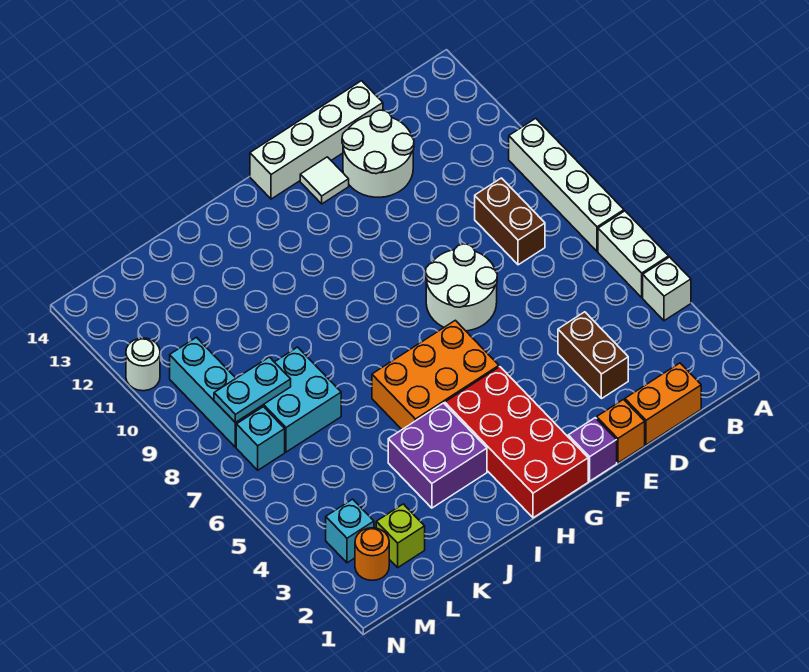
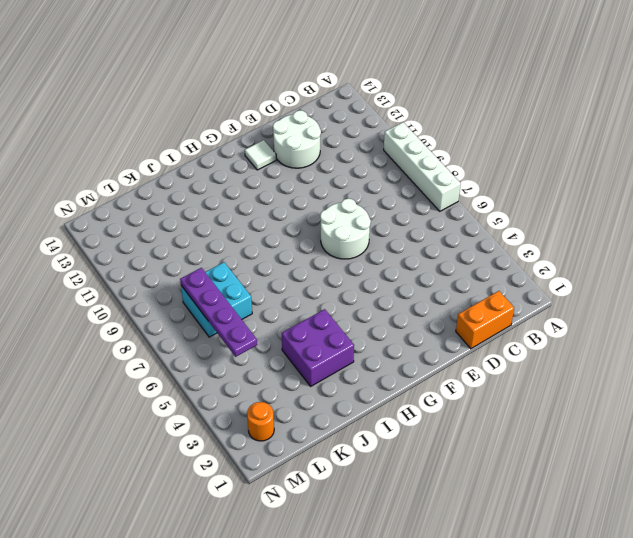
purple 1x4 plate [180,268,257,357] -> cyan 1x2 plate [214,357,291,423]
none -> white 1x1 brick [643,257,691,321]
none -> white 1x2 brick [598,211,669,297]
none -> brown 1x2 brick [475,178,545,265]

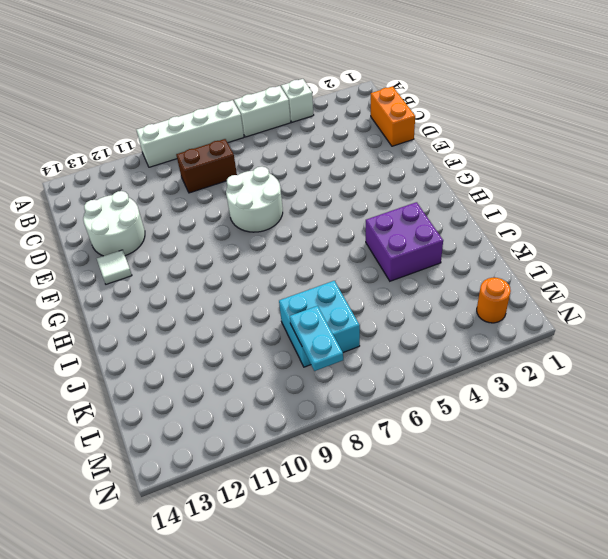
none -> brown 1x2 brick [558,312,628,399]
none -> white 1x4 brick [250,81,383,199]
none -> orange 1x1 brick [597,400,645,463]

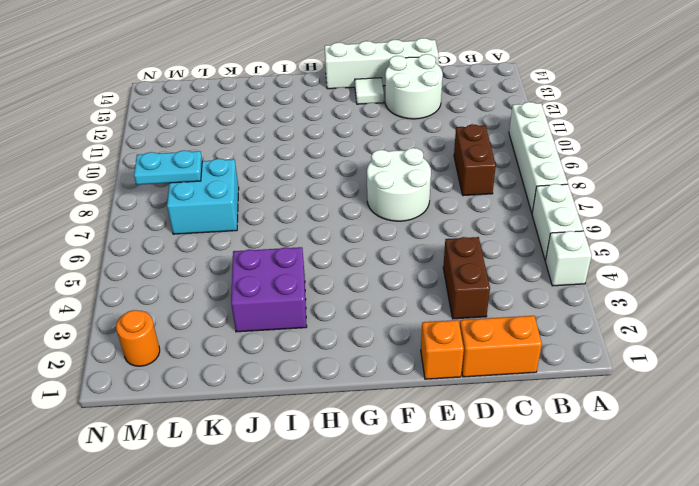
none -> purple 1x1 brick [568,418,617,481]
none -> red 2x4 brick [445,367,588,518]
none -> orange 2x3 brick [372,320,499,429]

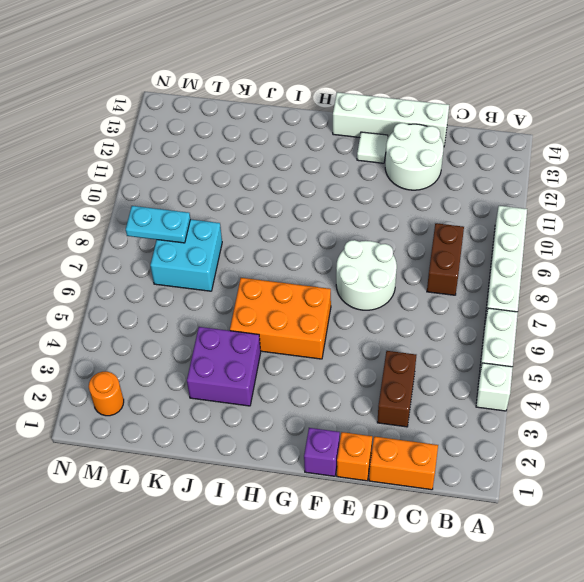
none -> red 2x4 brick [445,367,588,518]
none -> lime 1x1 brick [376,504,425,567]
none -> cyan 1x1 brick [326,499,374,563]

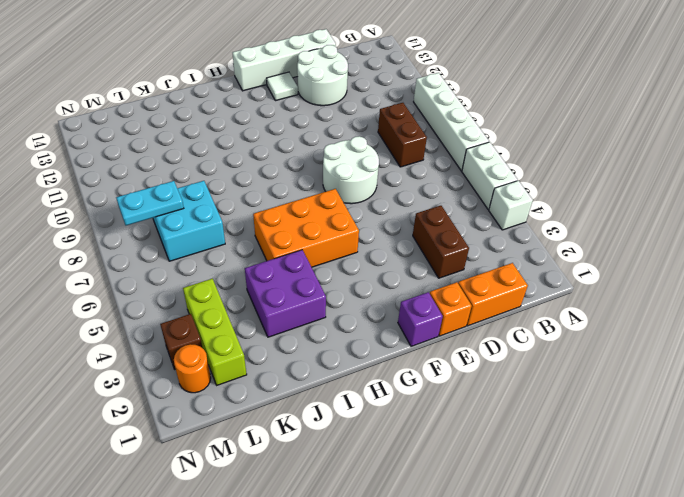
lime 1x3 brick [183,279,247,385] -> lime 1x1 brick [376,504,425,567]
brown 1x1 brick [160,314,202,369] -> cyan 1x1 brick [326,499,374,563]
none -> red 2x4 brick [445,367,588,518]
none -> cyan 1x1 brick [236,407,285,470]
none -> cyan 1x3 brick [170,337,262,447]

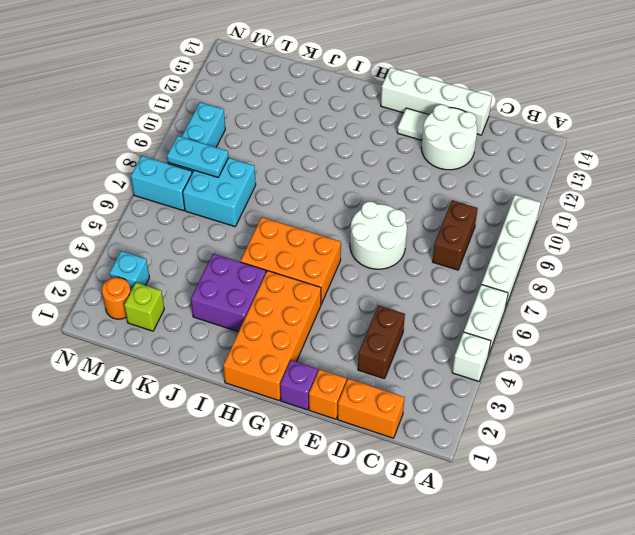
orange 2x4 brick [223,271,321,400] -> red 2x4 brick [445,367,588,518]
cyan 1x2 brick [131,156,192,211] -> cyan 1x1 brick [236,407,285,470]
none -> white 1x1 round brick [126,338,160,391]

